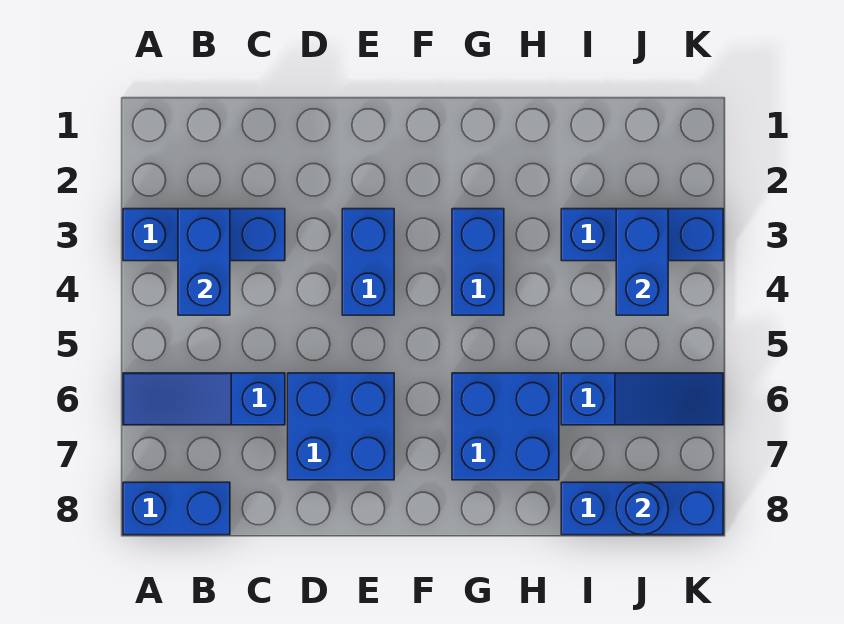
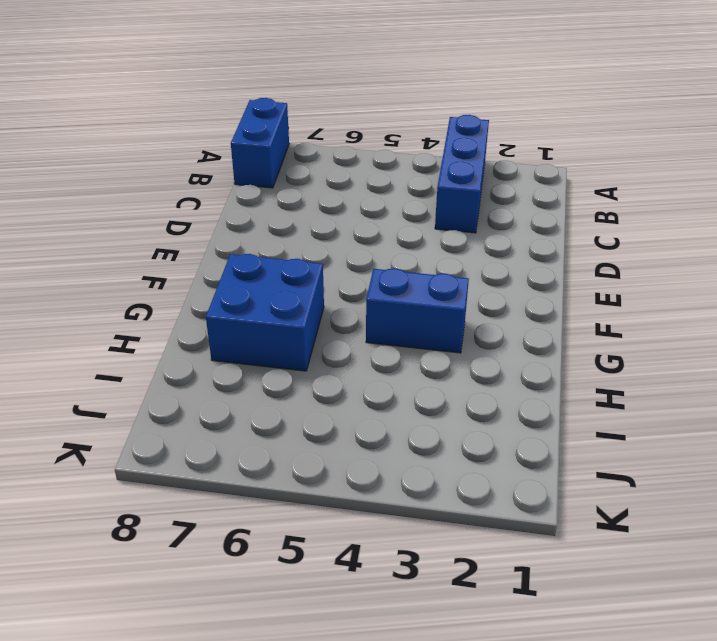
none -> blue 1x3 slope [123,373,285,425]
none -> blue 2x2 brick [288,373,394,480]
none -> blue 1x2 brick [342,209,394,315]

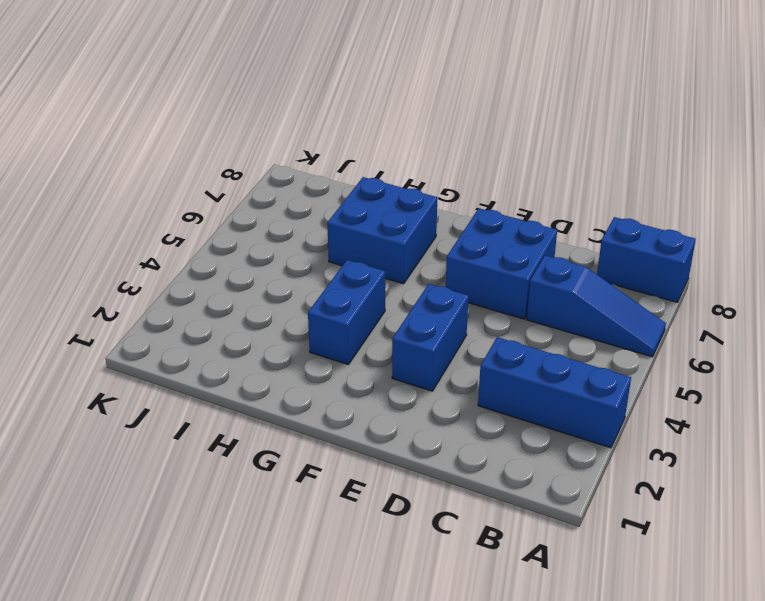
none -> blue 1x3 brick [561,209,723,261]
none -> blue 1x3 slope [561,373,723,425]
none -> blue 1x3 brick [561,482,723,535]

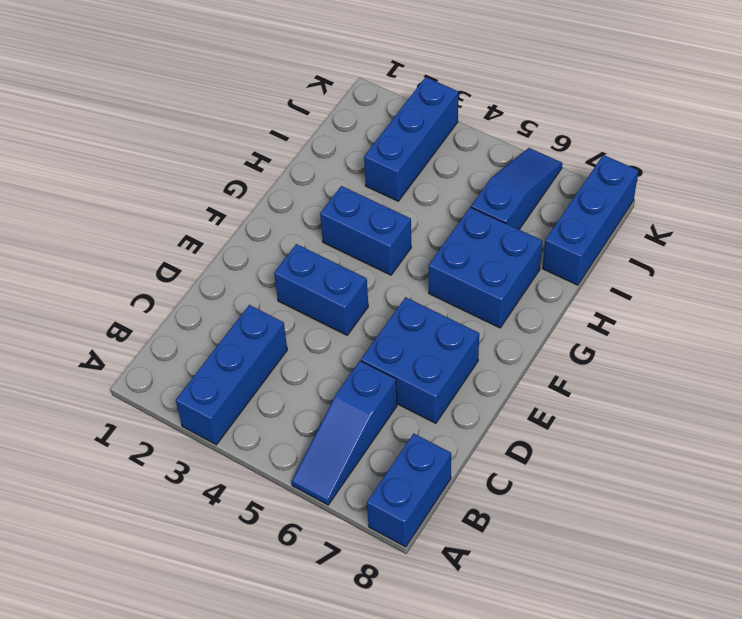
none -> blue 1x2 brick [178,209,230,315]
none -> blue 1x2 brick [616,209,668,315]
none -> blue 1x1 round brick [616,483,668,535]

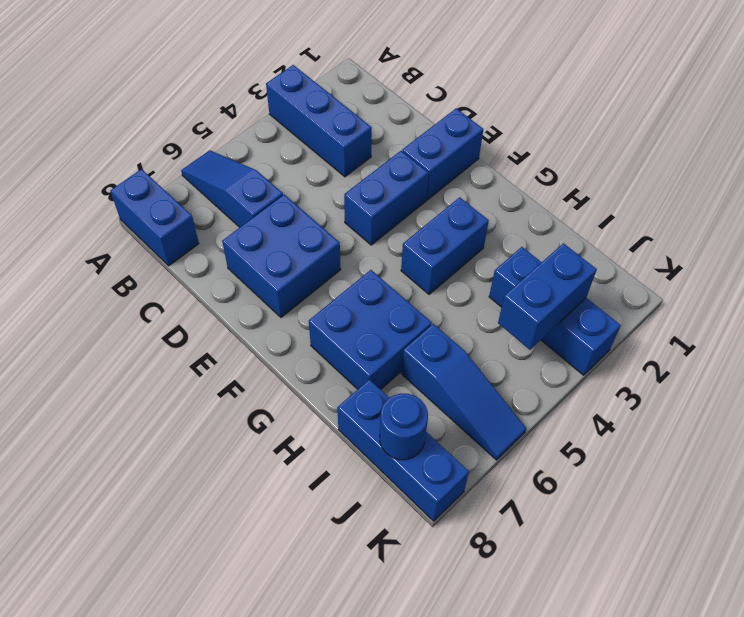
blue 1x2 brick [402,108,483,200] -> blue 1x2 brick moved to [178,209,230,315]

